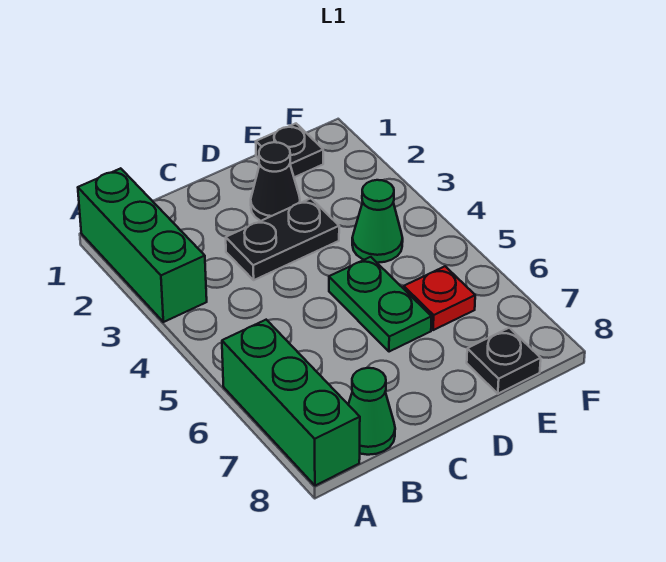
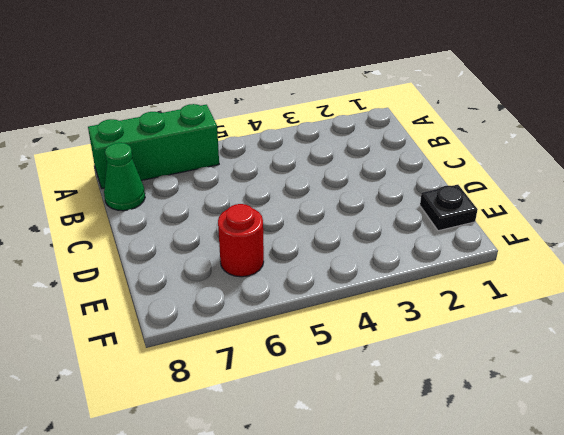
red 1x1 round brick [218,204,264,277] -> red 1x1 plate [404,266,475,330]
none -> green 1x3 brick [78,168,207,322]
none -> black 1x2 plate [226,198,339,280]

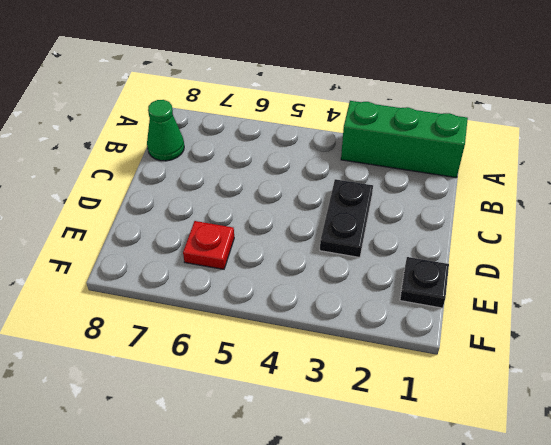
none -> green 1x3 brick [222,320,360,486]
none -> black 1x1 cone [251,142,300,221]

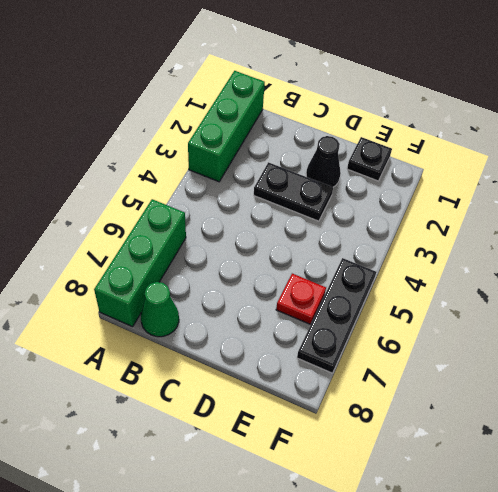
black 1x3 plate [297,258,376,373] -> none
none -> green 1x2 plate [329,257,432,352]
none -> green 1x1 cone [352,180,403,263]

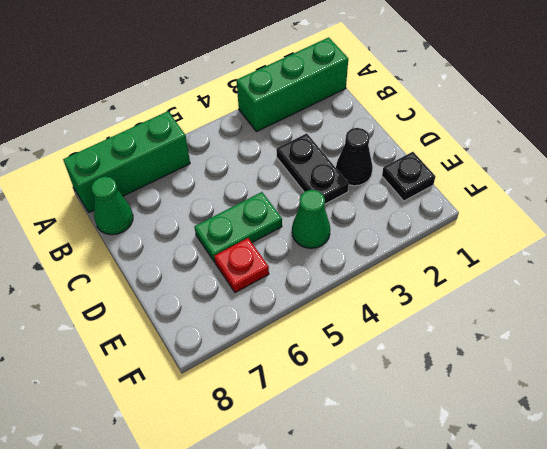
none -> black 1x1 plate [467,328,541,394]

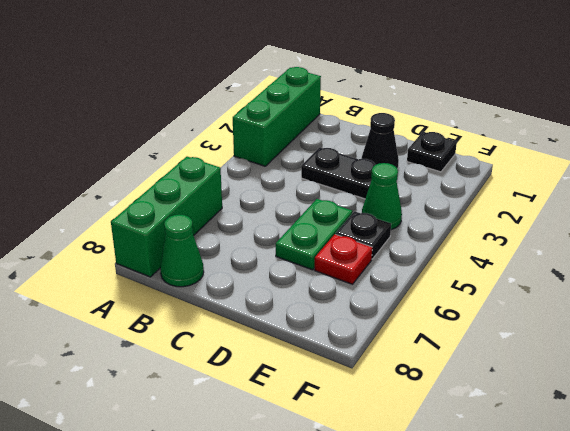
black 1x1 plate [336,211,391,259] -> black 1x1 plate moved to [467,328,541,394]

